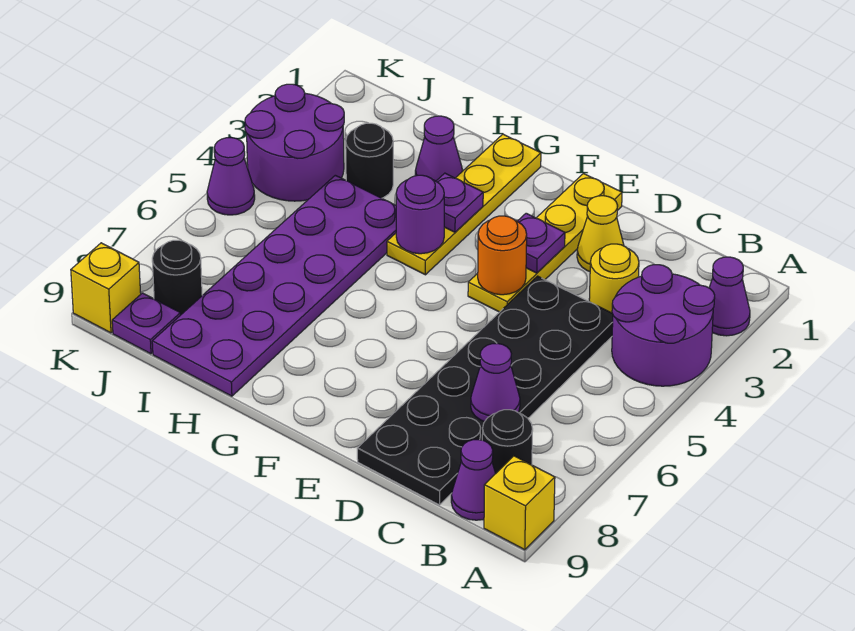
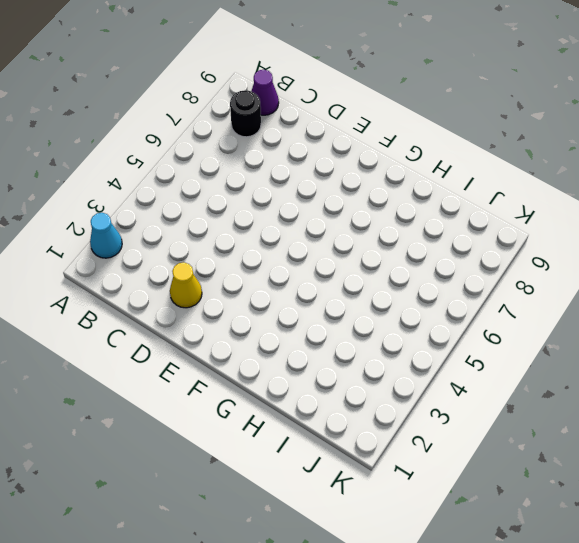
cyan 1x1 cone [90,213,122,258] -> purple 1x1 cone [709,257,750,336]
none -> purple 2x2 round brick [612,265,715,386]
none -> yellow 1x1 brick [484,456,555,550]
none -> yellow 1x1 round brick [589,244,639,313]

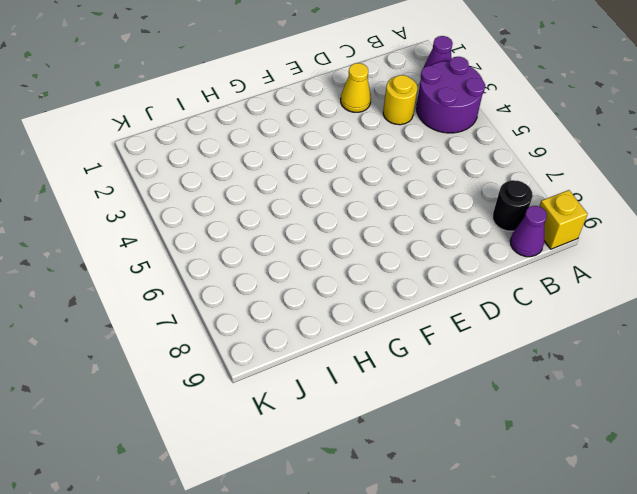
none -> black 2x6 plate [357,276,613,505]
none -> yellow 1x4 plate [468,174,622,312]
none -> yellow 1x4 plate [387,134,541,275]

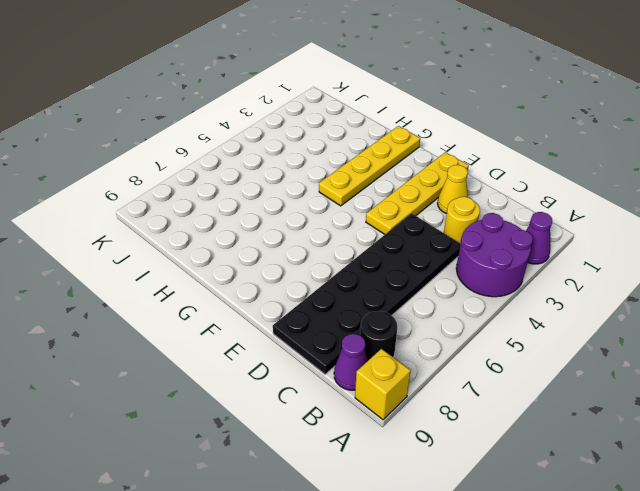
none -> purple 1x1 cone [415,116,463,181]
none -> purple 2x6 plate [152,175,396,396]
none -> black 1x1 round brick [346,123,393,198]

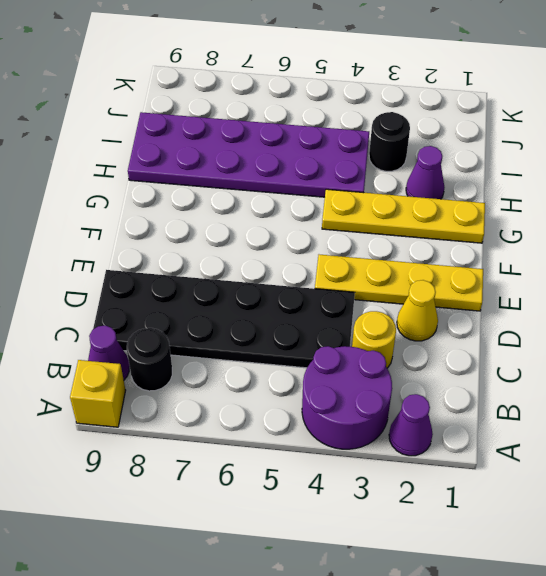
none -> purple 2x2 round brick [245,84,344,201]
none -> black 1x1 round brick [152,240,202,314]
none -> purple 1x1 plate [112,293,181,354]

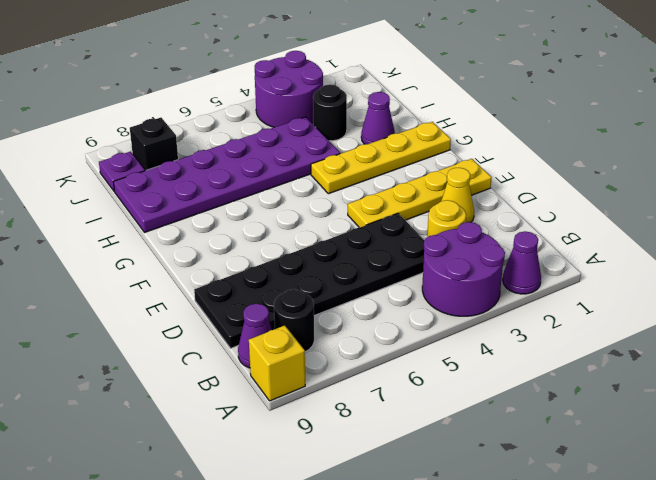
black 1x1 brick [130,118,178,171] -> black 1x1 round brick [152,240,202,314]
none -> purple 1x1 cone [207,138,255,215]
none -> yellow 1x1 brick [71,243,141,333]
none -> purple 1x1 cone [471,343,520,422]

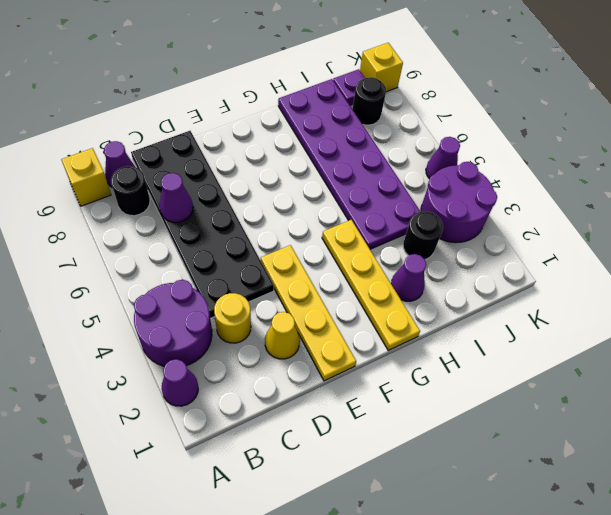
none -> purple 1x1 plate [517,213,565,273]
none -> orange 1x1 round brick [478,216,527,295]
none -> purple 1x1 plate [436,173,483,232]

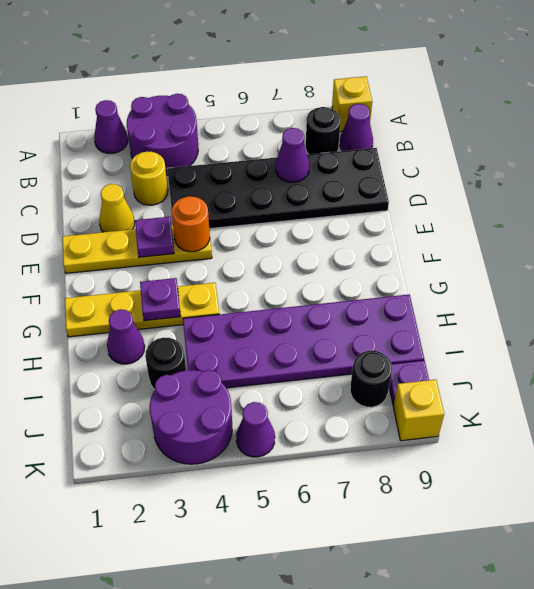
none -> purple 1x1 round brick [396,175,444,254]

